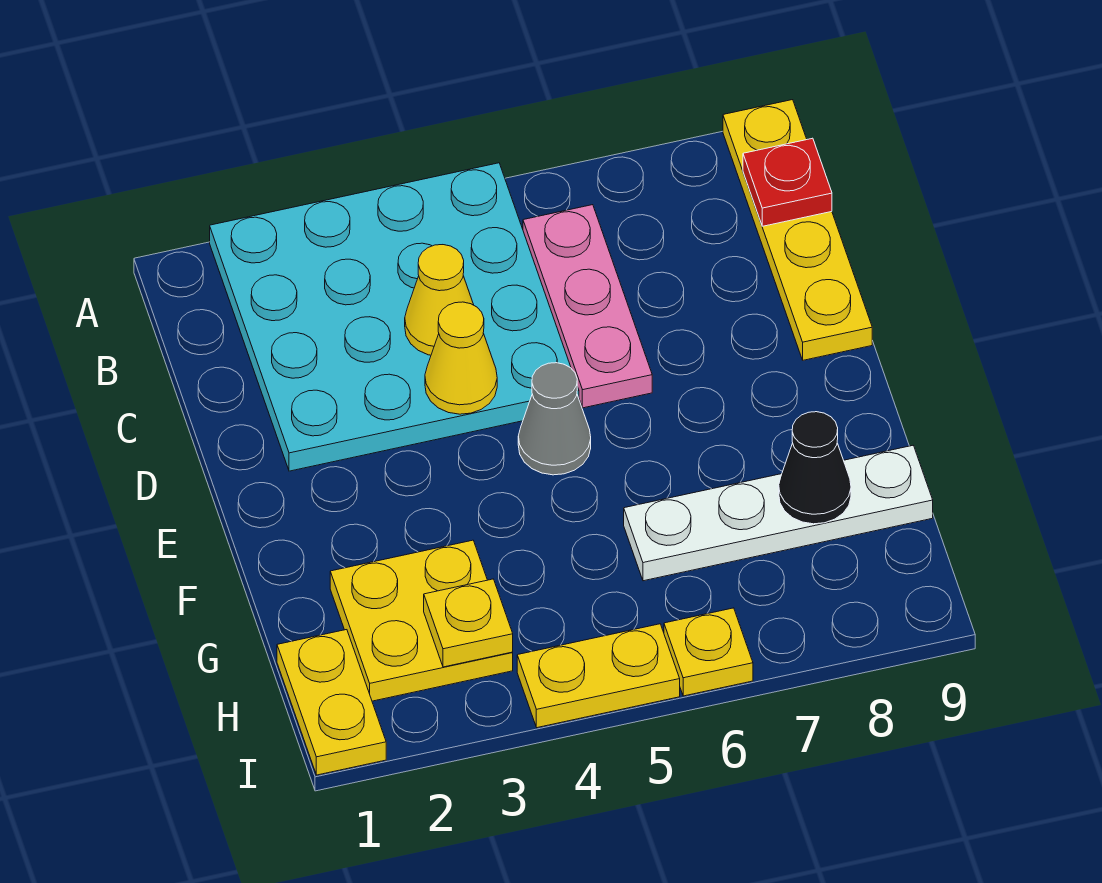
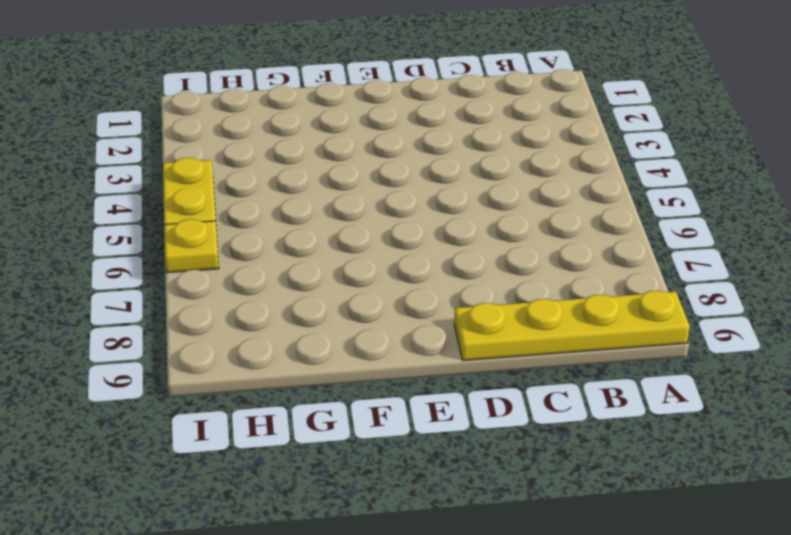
none -> cyan 4x4 plate [210,163,579,471]
none -> pink 1x3 plate [523,205,652,408]
none -> grey 1x1 cone [518,363,591,475]

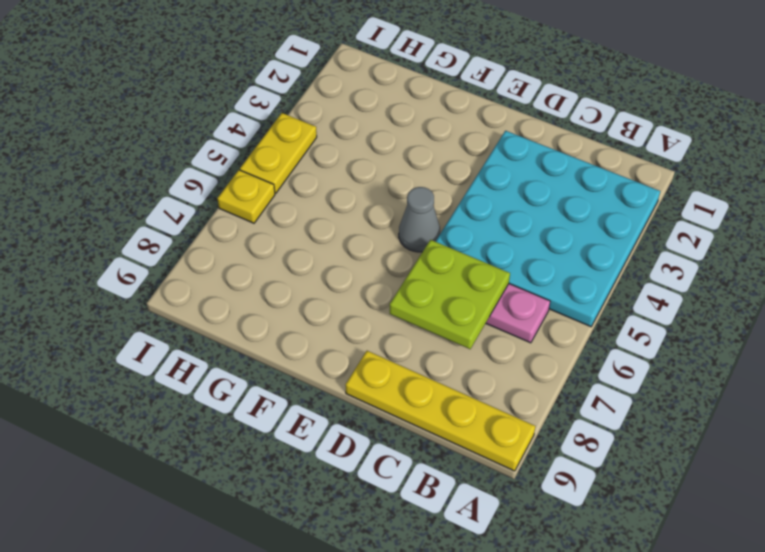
lime 2x2 plate [390,240,510,349] -> none
none -> yellow 2x2 plate [330,540,513,701]
none -> white 1x4 plate [624,446,933,581]
none -> yellow 1x2 plate [277,630,386,775]

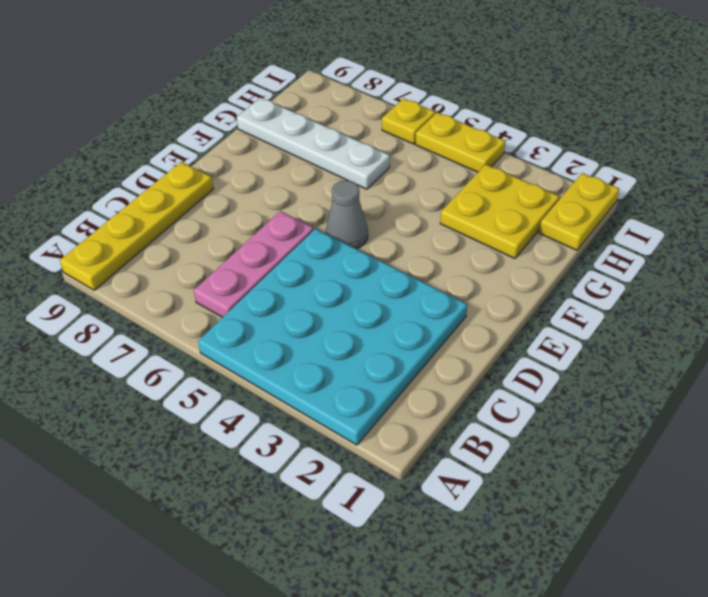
none -> red 1x1 plate [743,138,832,226]
none -> yellow 1x1 cone [405,245,474,355]
none -> yellow 1x1 cone [425,302,497,414]

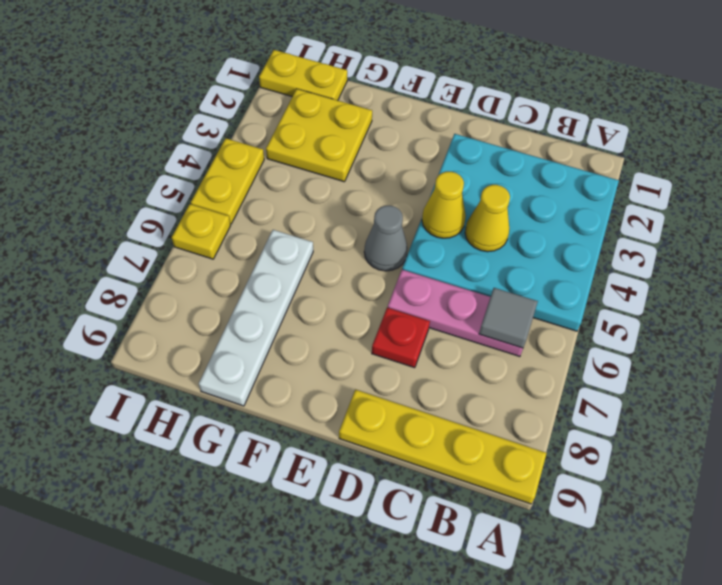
grey 1x1 tile [479,288,538,348] -> none
red 1x1 plate [372,308,430,368] -> red 1x1 plate moved to [743,138,832,226]
none -> black 1x1 cone [779,412,851,524]
none -> yellow 1x1 plate [424,579,513,667]

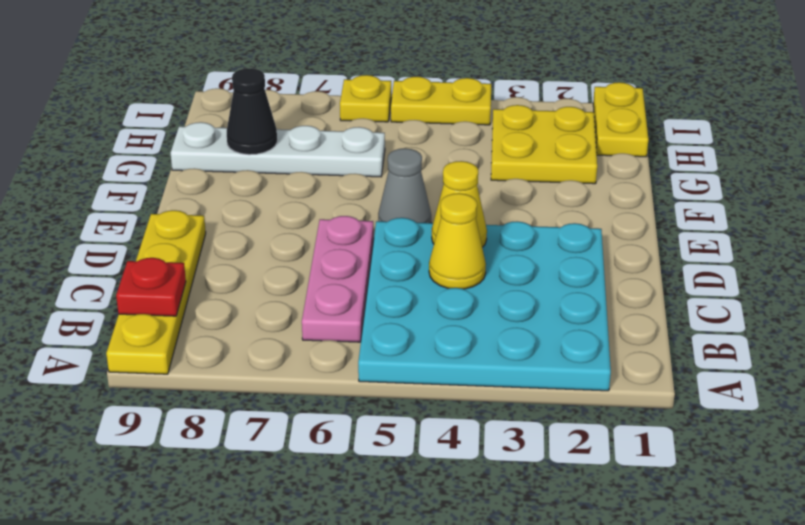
none -> yellow 1x1 plate [424,579,513,667]

